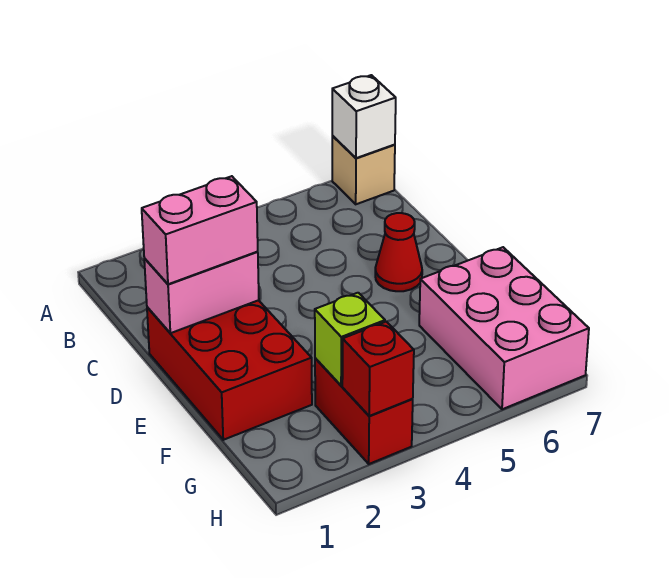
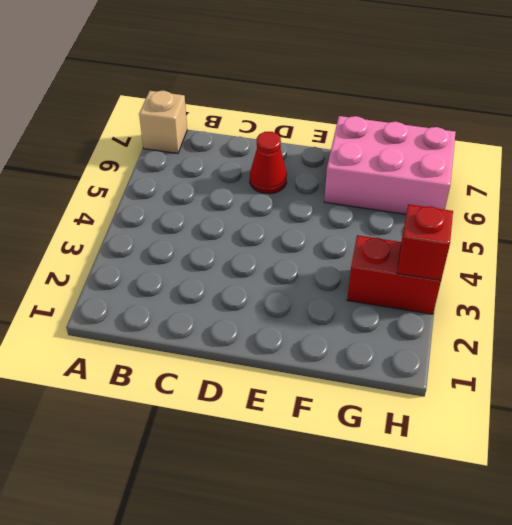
none -> red 2x3 brick [147,300,312,440]
none -> white 1x1 brick [332,75,396,158]

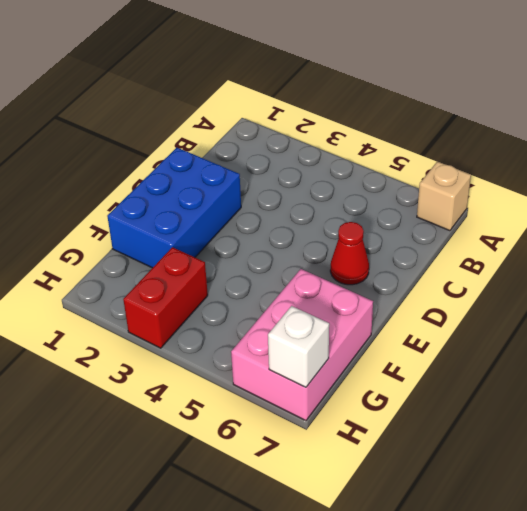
blue 2x3 brick [107,148,241,268] -> red 2x3 brick [147,300,312,440]
white 1x1 brick [268,306,329,387] -> white 1x1 brick moved to [332,75,396,158]
none -> pink 1x2 brick [144,252,259,333]
none -> lime 1x1 brick [315,293,385,386]

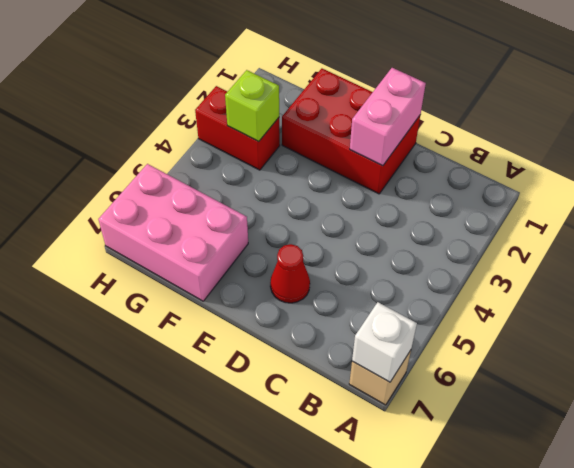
none -> red 1x1 brick [342,322,414,416]
none -> pink 1x2 brick [142,176,258,284]

